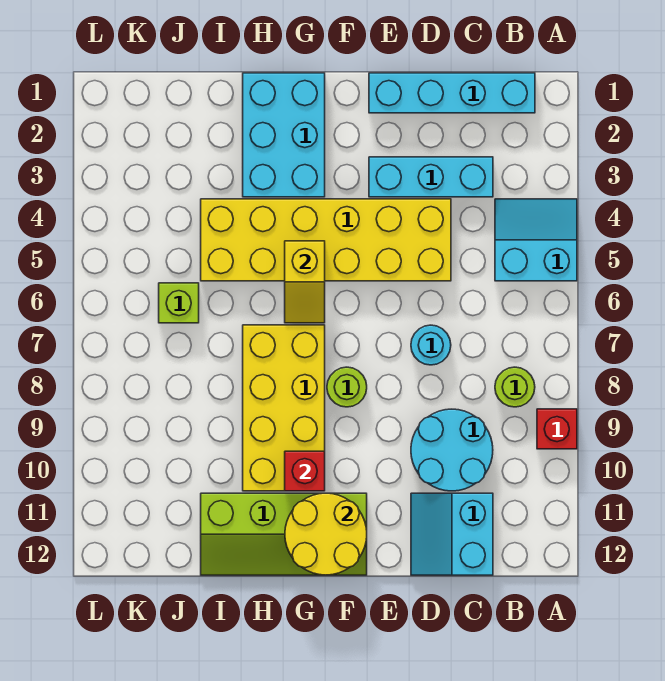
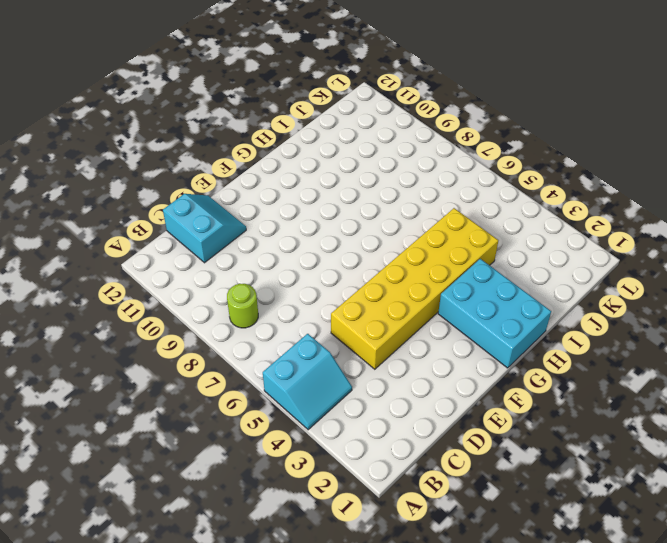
none -> red 1x1 brick [537,409,577,449]
none -> cyan 1x4 brick [369,73,535,113]
none -> cyan 1x3 brick [369,157,493,197]

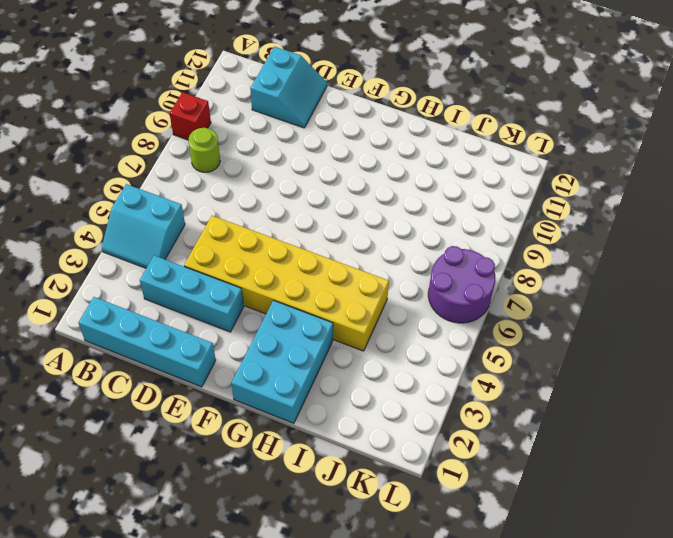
purple 2x2 round brick [428,246,495,323] -> none
none -> cyan 2x2 round brick [411,409,493,491]
none -> cyan 1x1 round brick [411,325,451,365]
none -> lime 1x1 round brick [327,367,367,407]

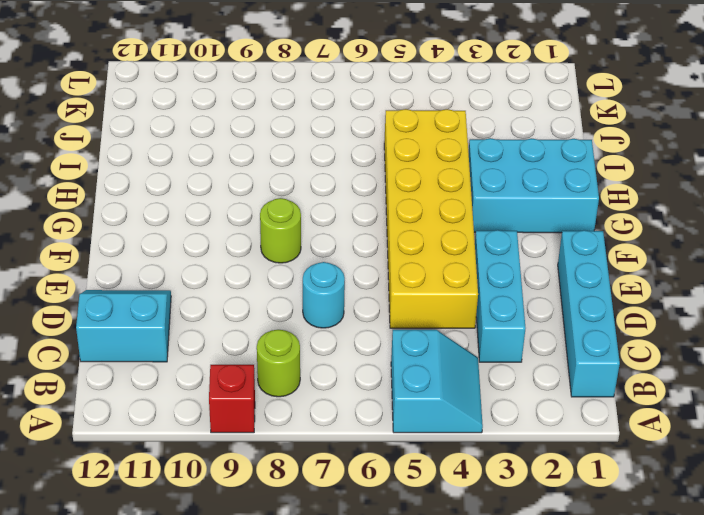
none -> cyan 2x2 round brick [411,409,493,491]
none -> lime 2x4 slope [201,493,367,575]
none -> yellow 2x4 brick [243,325,325,491]

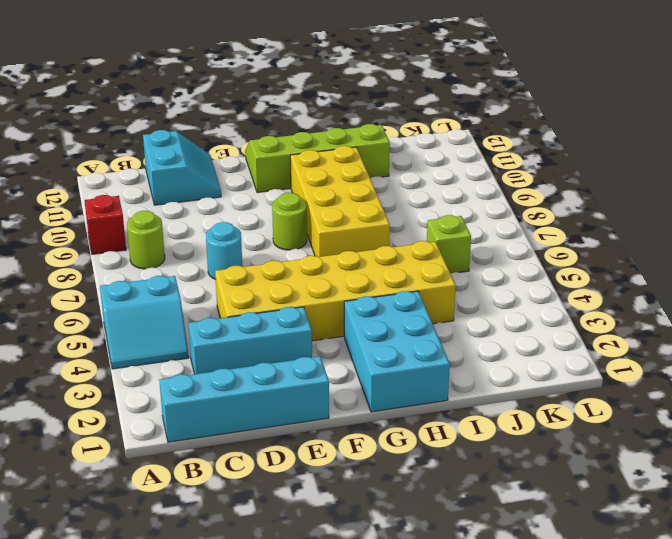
none -> cyan 2x2 round brick [411,409,493,491]
none -> yellow 2x2 round brick [285,493,367,575]
none -> yellow 1x2 slope [285,241,325,323]

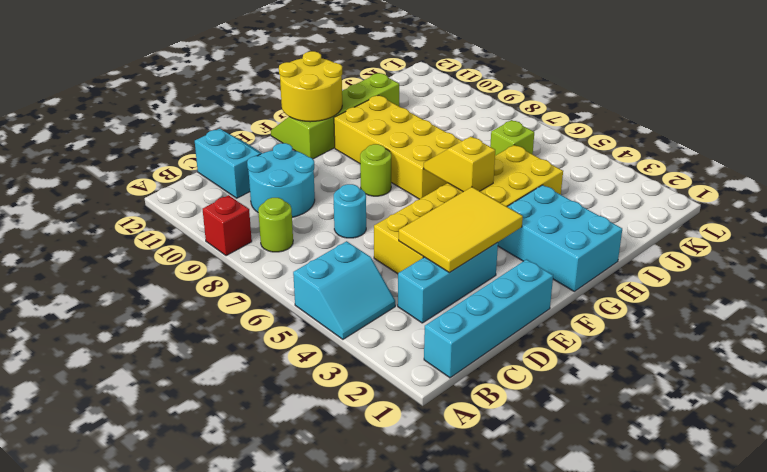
yellow 2x3 tile [399,187,523,273] -> none
none -> red 1x1 brick [285,451,325,491]

